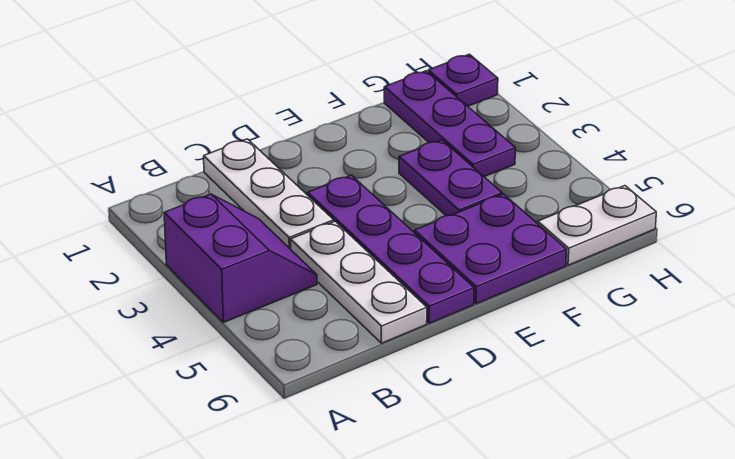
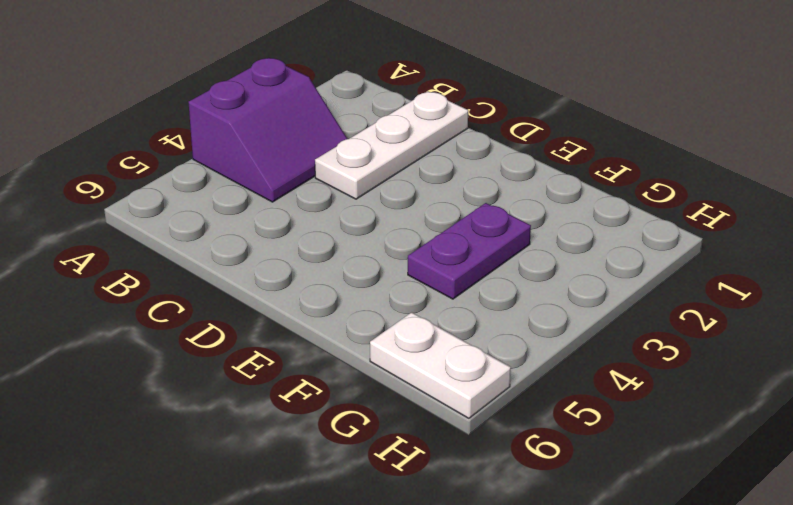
none -> white 1x3 plate [291,221,427,343]
none -> purple 1x4 plate [308,175,474,323]

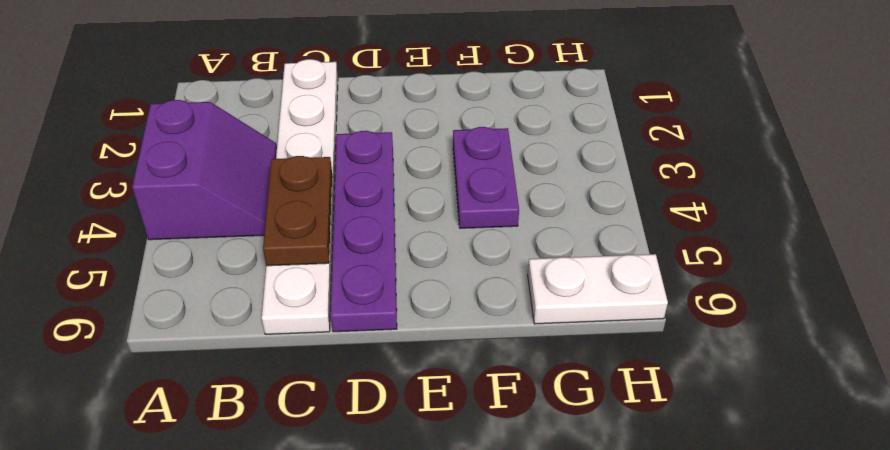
brown 1x2 plate [263,156,332,266] -> none
none -> purple 2x2 plate [415,194,567,304]
none -> purple 1x3 plate [384,71,515,177]

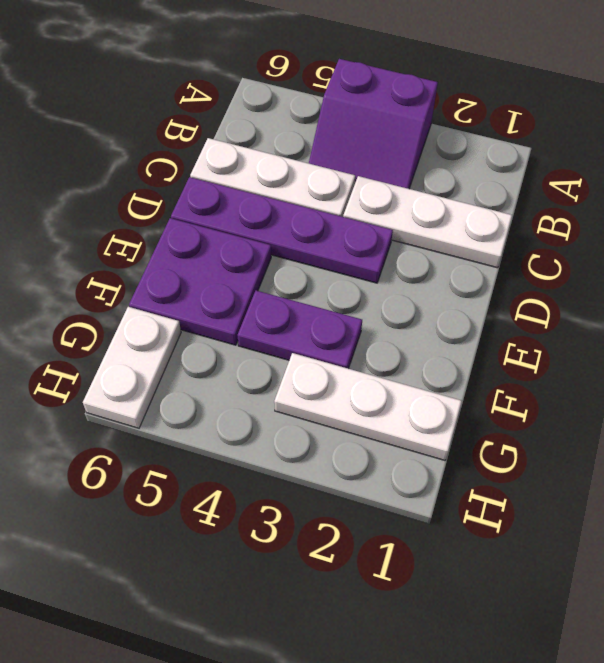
white 1x3 plate [274,353,462,460] -> purple 1x3 plate [384,71,515,177]
none -> purple 1x1 plate [428,54,498,106]

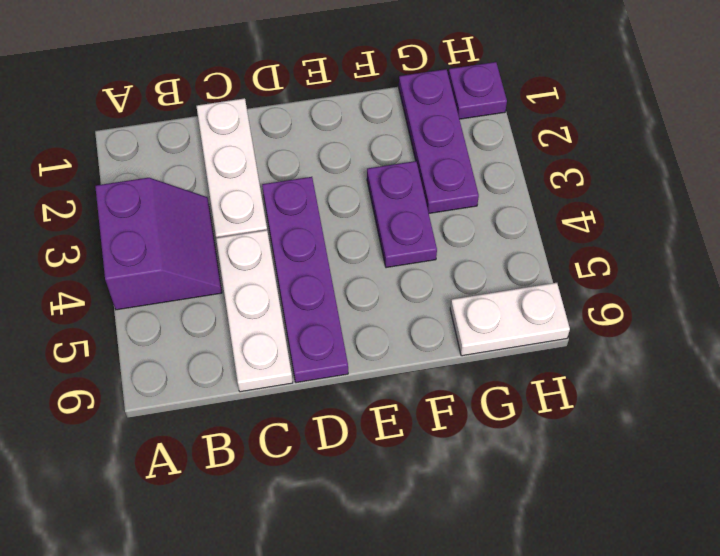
none -> purple 2x2 plate [415,194,567,304]

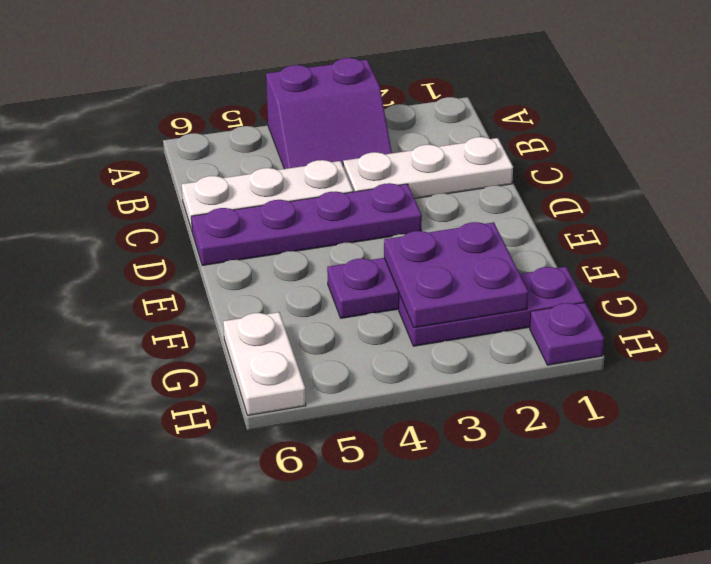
purple 2x2 plate [384,222,528,328] -> purple 2x2 plate moved to [415,194,567,304]

